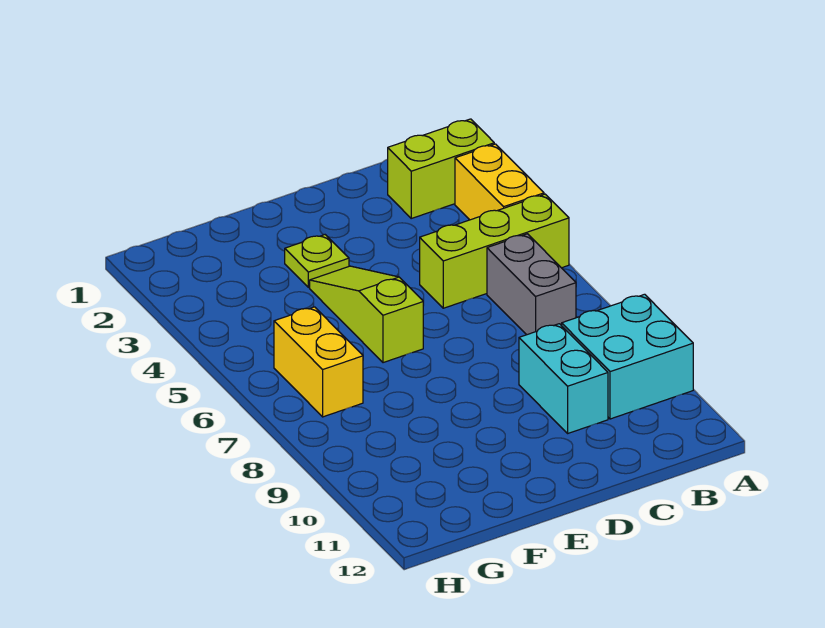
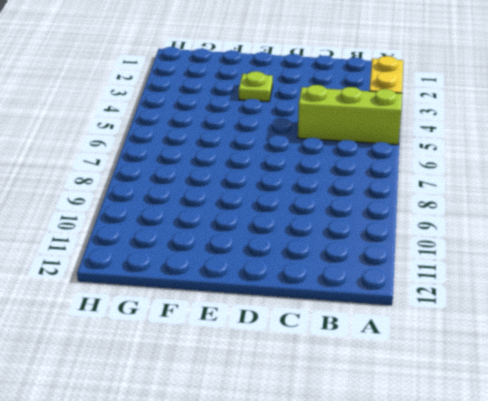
none -> lime 1x2 brick [388,119,494,218]
none -> cyan 2x2 brick [562,294,693,419]

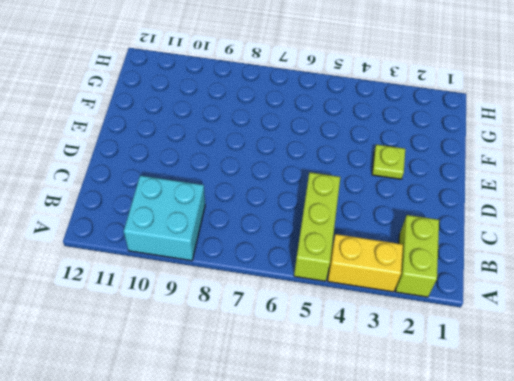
none -> grey 1x2 brick [487,234,576,335]
none -> cyan 1x2 brick [519,324,608,433]

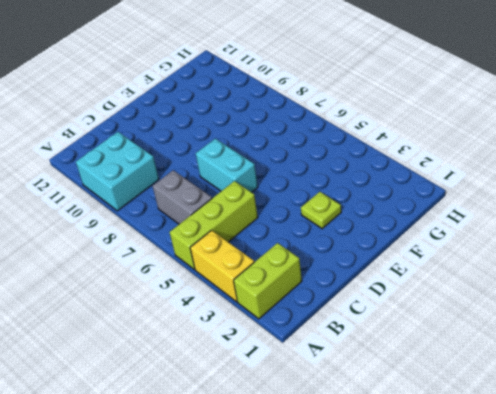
cyan 1x2 brick [196,139,258,192] -> cyan 1x2 brick moved to [519,324,608,433]
none -> lime 1x3 slope [310,266,423,363]
none -> yellow 1x2 brick [274,307,363,417]

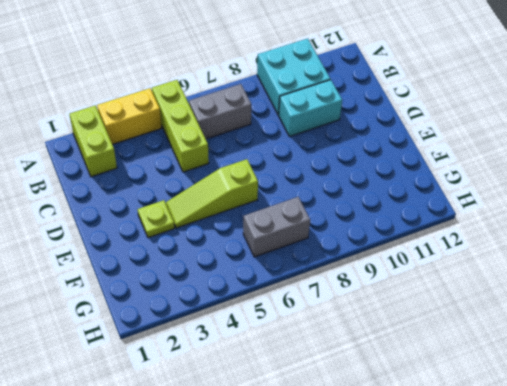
grey 1x2 brick [243,197,310,257] -> yellow 1x2 brick [274,307,363,417]

